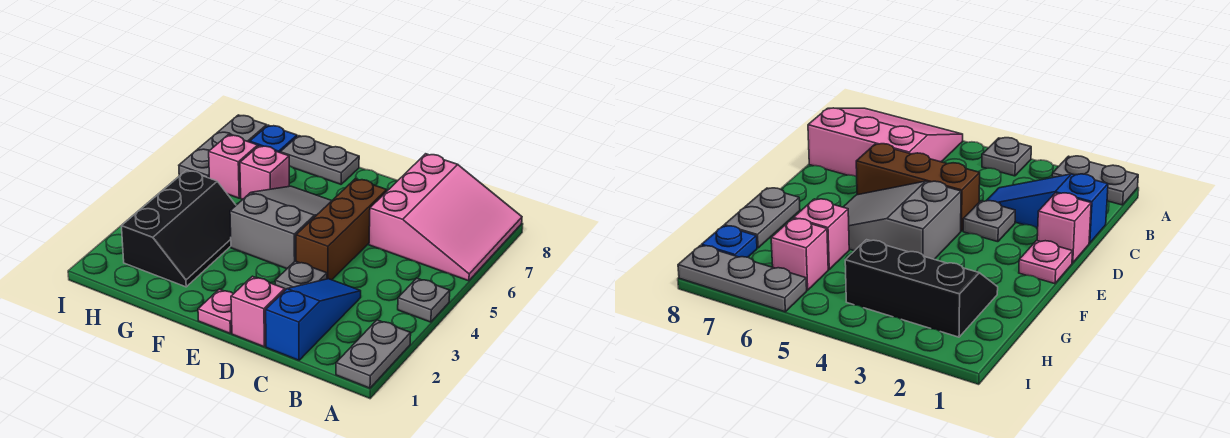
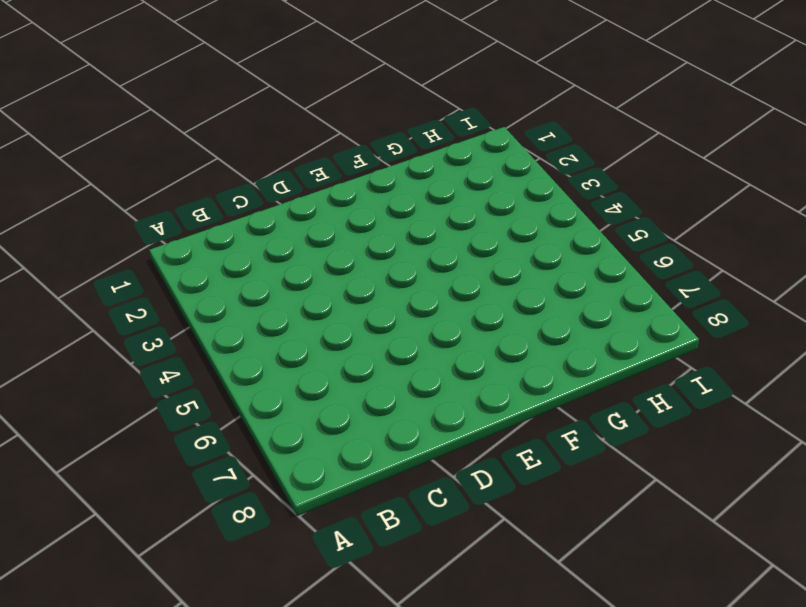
none -> grey 1x2 plate [336,320,411,388]
none -> grey 1x1 plate [398,278,450,322]
none -> pink 3x3 slope [369,154,522,281]

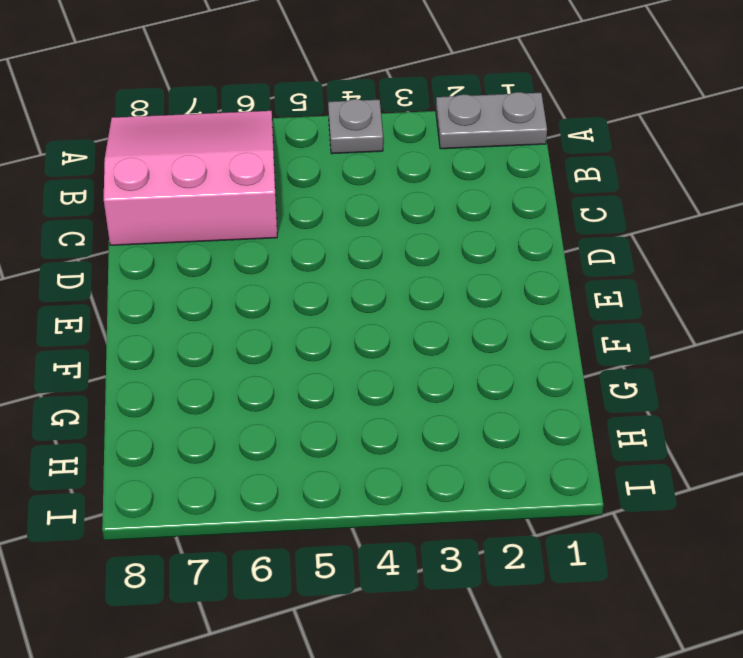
none -> blue 1x3 slope [266,279,361,360]
none -> pink 1x1 brick [231,276,285,347]
none -> grey 1x1 plate [275,261,327,290]

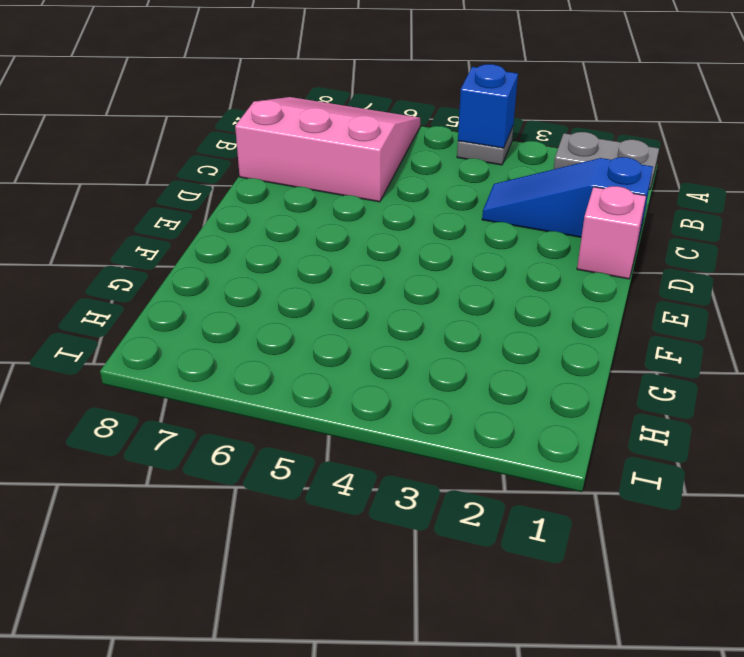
blue 1x1 brick [458,64,518,148] -> none
none -> grey 1x1 plate [275,261,327,290]
none -> brown 1x3 brick [296,179,387,280]
none -> pink 1x1 plate [198,289,233,333]

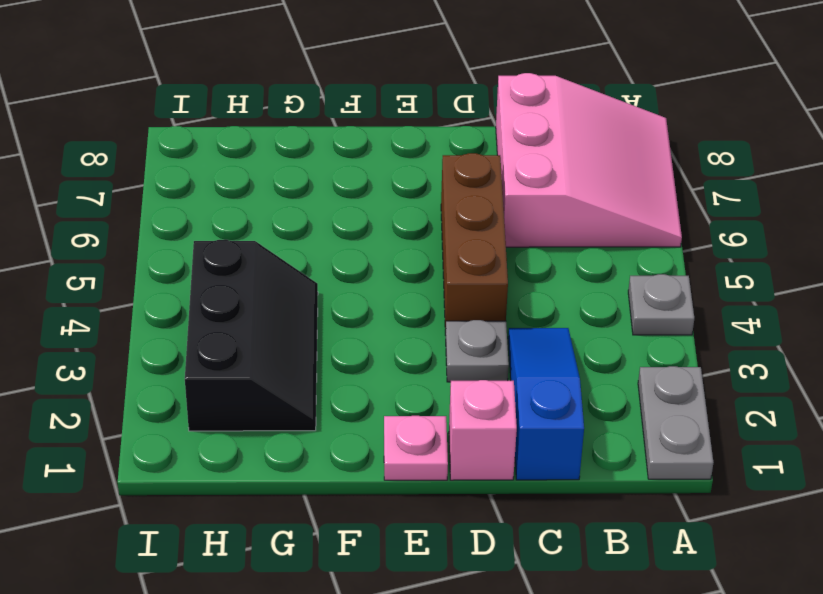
none -> grey 2x3 slope [230,186,332,269]
none -> grey 1x2 plate [280,136,359,184]
none -> pink 1x1 brick [240,146,289,200]

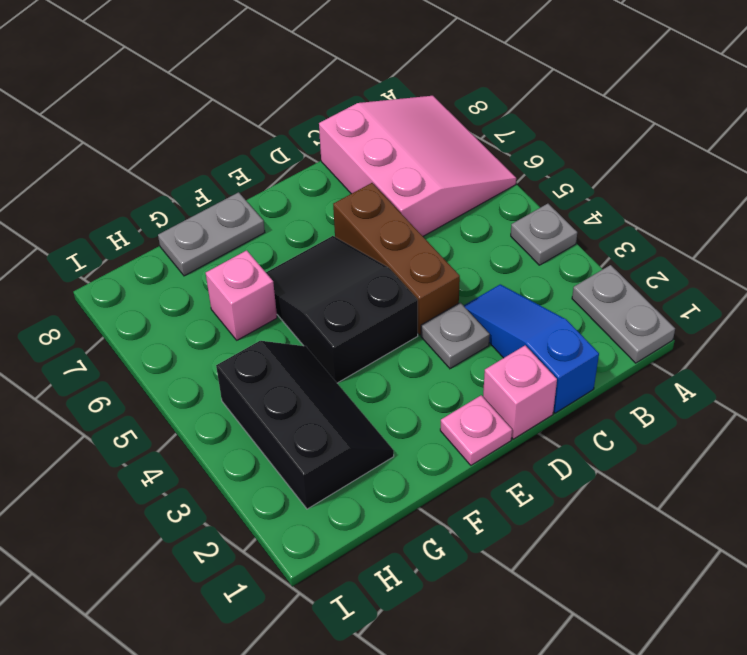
black 2x3 slope [266,236,418,383] -> grey 2x3 slope [230,186,332,269]
none -> pink 1x1 brick [209,135,258,198]
none -> blue 1x1 plate [250,125,297,152]
none -> grey 1x3 plate [179,115,267,178]

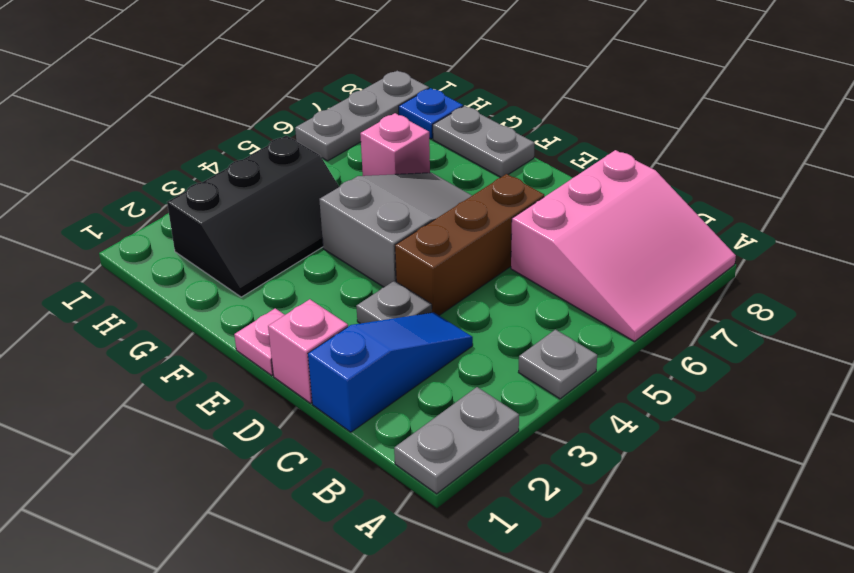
none -> pink 1x1 brick [209,135,258,198]

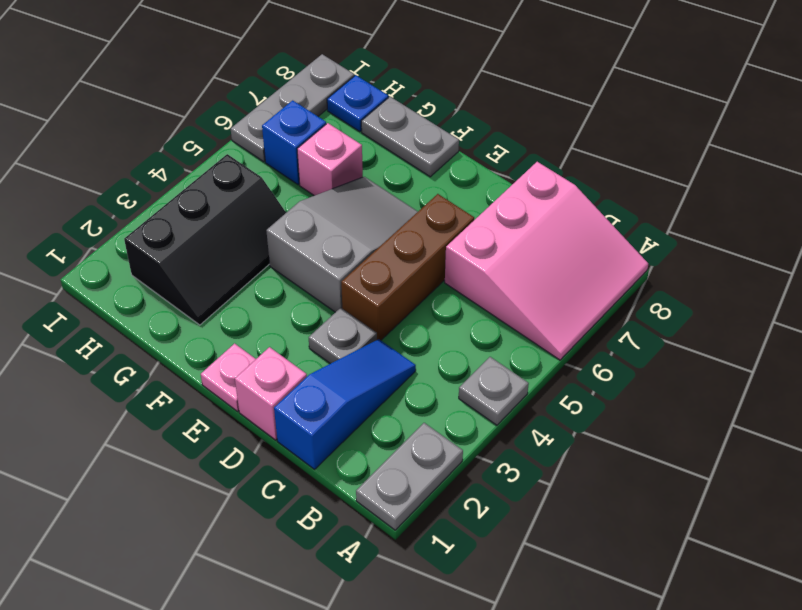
blue 1x1 brick [262,100,326,185] -> pink 1x1 brick [209,135,258,198]

